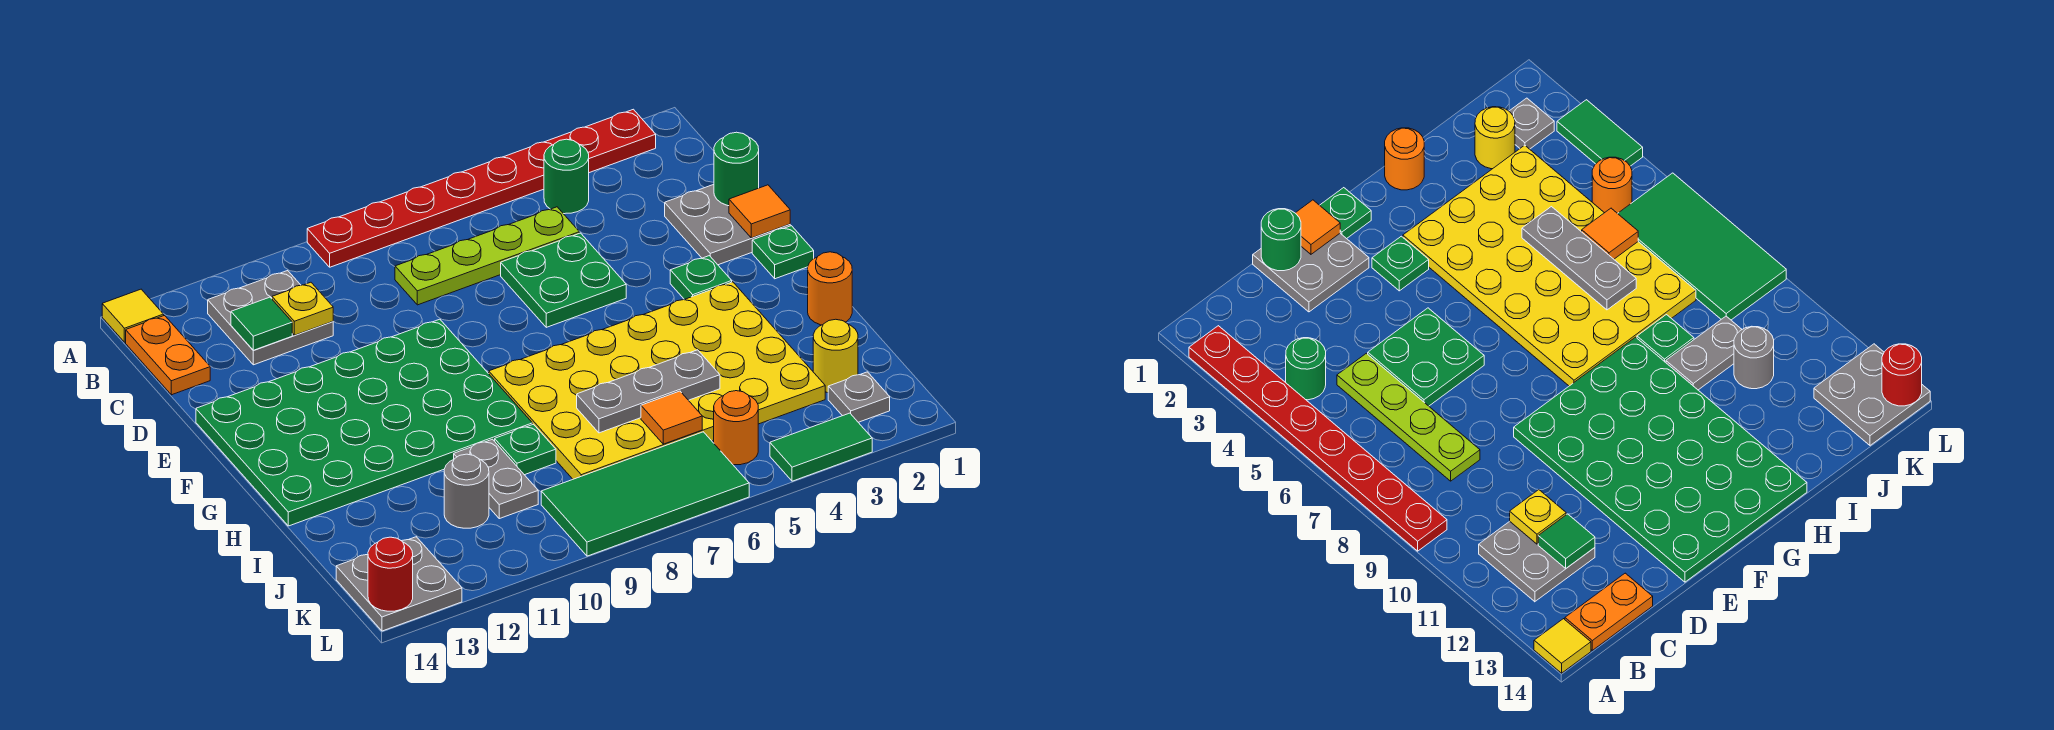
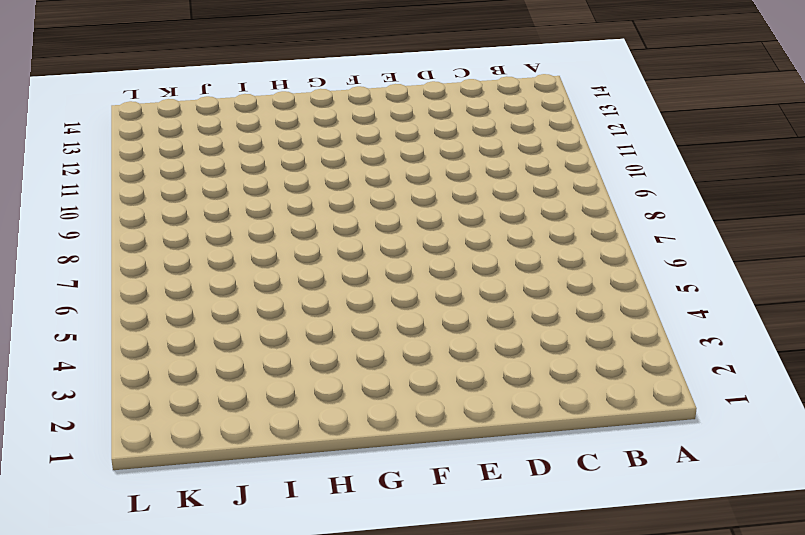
none -> red 1x8 plate [307,109,656,267]
none -> yellow 1x1 tile [102,289,164,342]
none -> green 1x1 round brick [544,139,589,214]

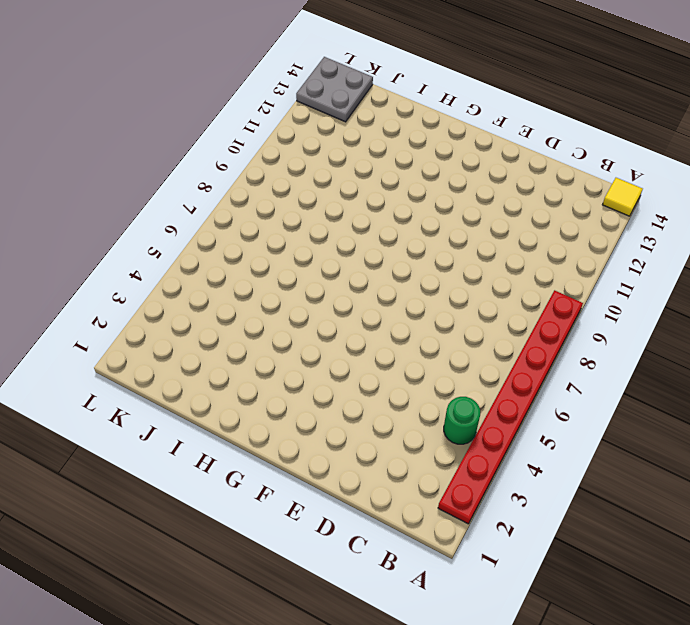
none -> grey 2x2 plate [208,271,333,365]
none -> orange 1x2 plate [126,316,210,395]
none -> lime 1x4 plate [395,207,579,305]

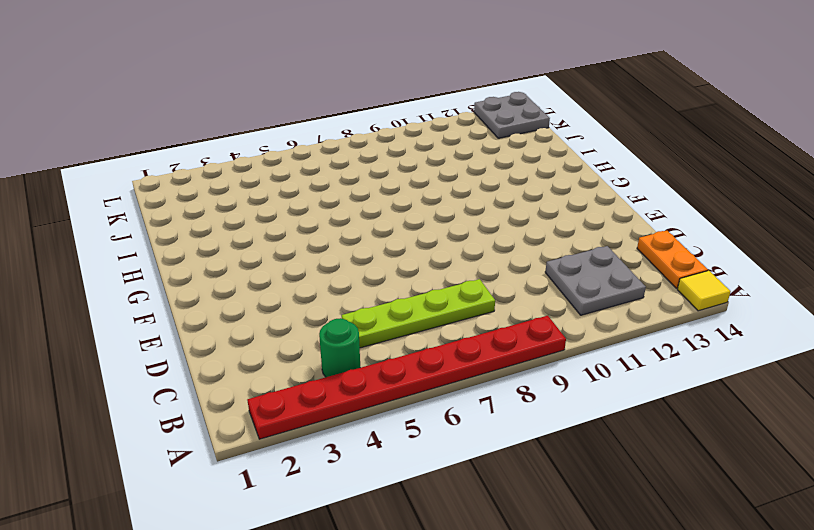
none -> grey 2x2 plate [665,184,790,265]
none -> green 2x2 plate [501,233,626,327]
none -> green 4x6 plate [196,319,532,526]

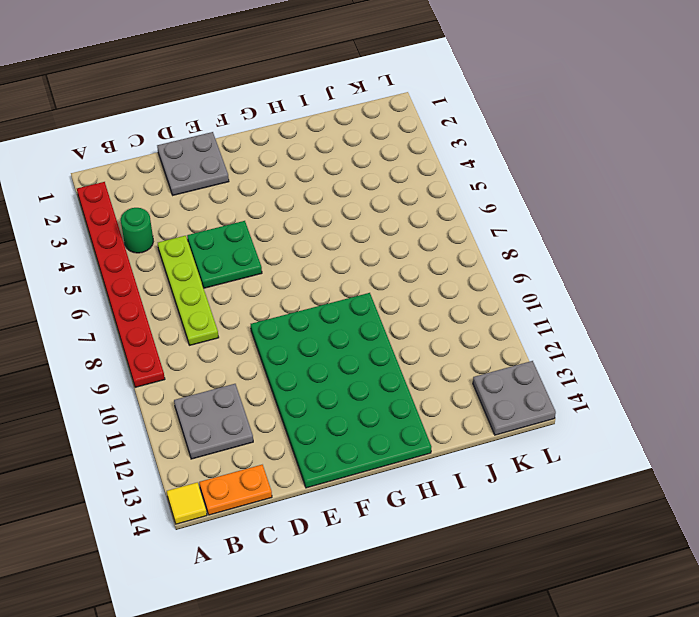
none -> green 1x1 plate [752,226,814,279]
none -> green 1x1 plate [670,256,732,299]
none -> yellow 4x6 plate [489,282,825,479]

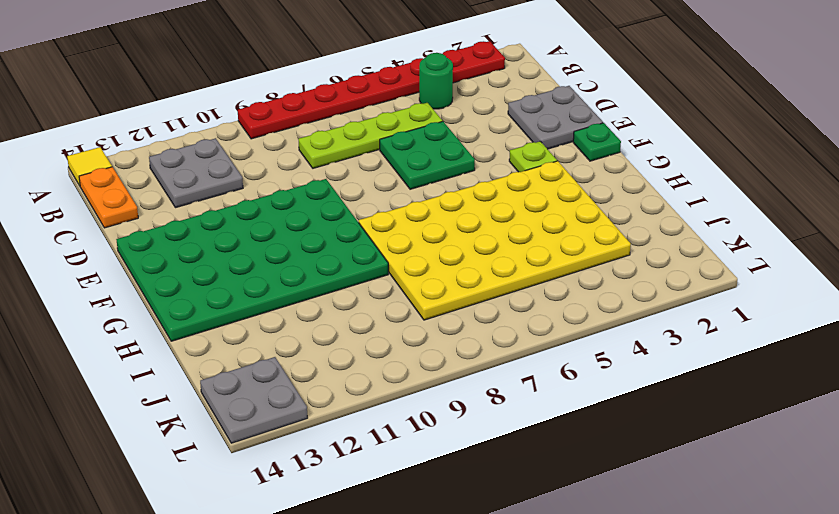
lime 1x1 plate [509,141,557,172] -> green 1x1 plate [670,256,732,299]
none -> orange 1x1 round brick [808,252,852,325]
none -> green 1x1 plate [495,424,556,475]
none -> grey 1x2 plate [454,439,538,519]

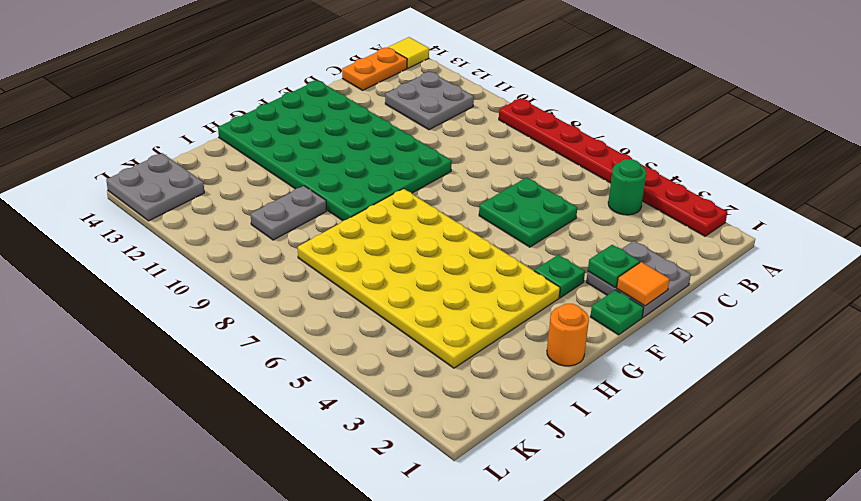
green 1x1 plate [588,245,640,288] -> green 1x1 plate moved to [495,424,556,475]
none -> lime 1x4 plate [395,207,579,305]
none -> yellow 1x1 round brick [813,319,858,393]
none -> grey 1x1 round brick [444,454,489,528]

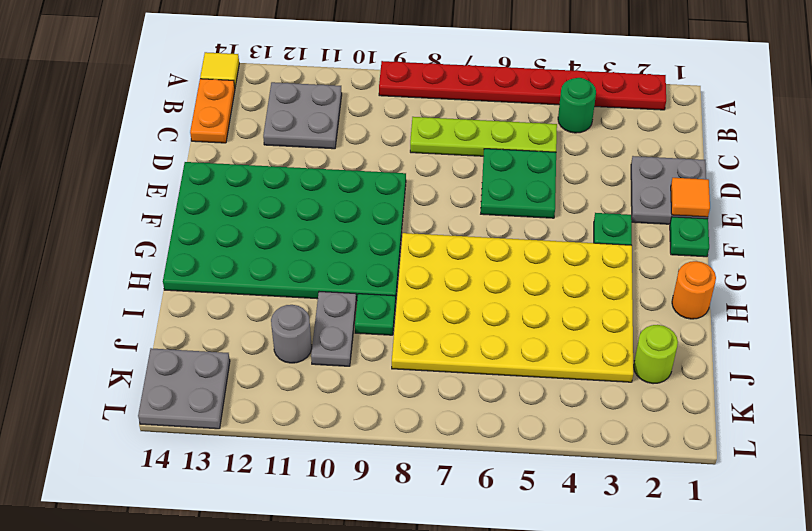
lime 1x1 round brick [634,325,678,384] -> yellow 1x1 round brick [813,319,858,393]
none -> grey 1x1 plate [828,372,890,422]
none -> orange 1x1 round brick [714,391,758,465]
none -> green 2x4 tile [541,432,749,556]

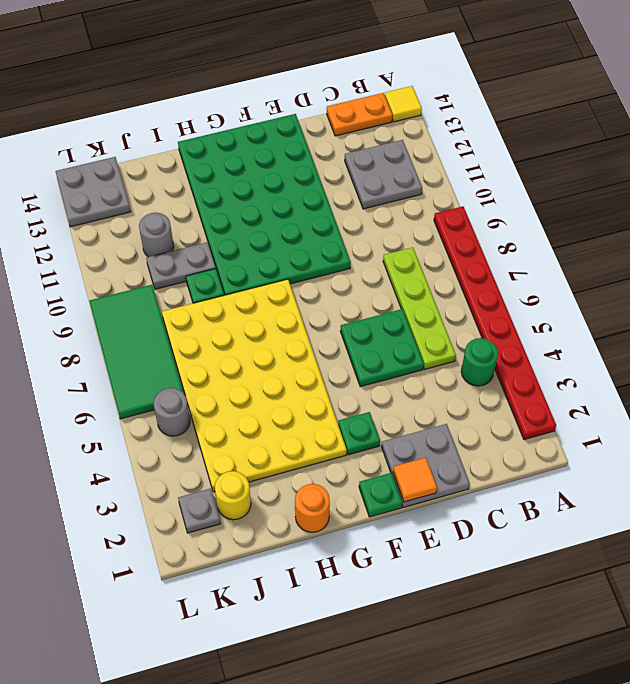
grey 1x1 round brick [154,388,190,436] -> orange 1x1 round brick [714,391,758,465]
none -> green 1x2 tile [770,413,872,481]
none -> yellow 1x1 plate [272,282,333,335]
none -> green 1x1 tile [231,297,292,350]

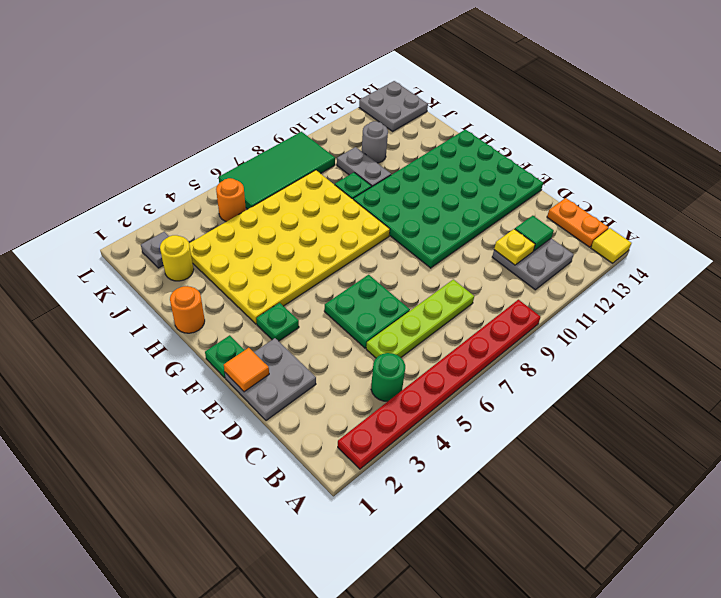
none -> green 1x2 tile [770,413,872,481]
none -> green 1x1 round brick [714,132,759,206]
none -> grey 1x3 plate [577,350,720,433]

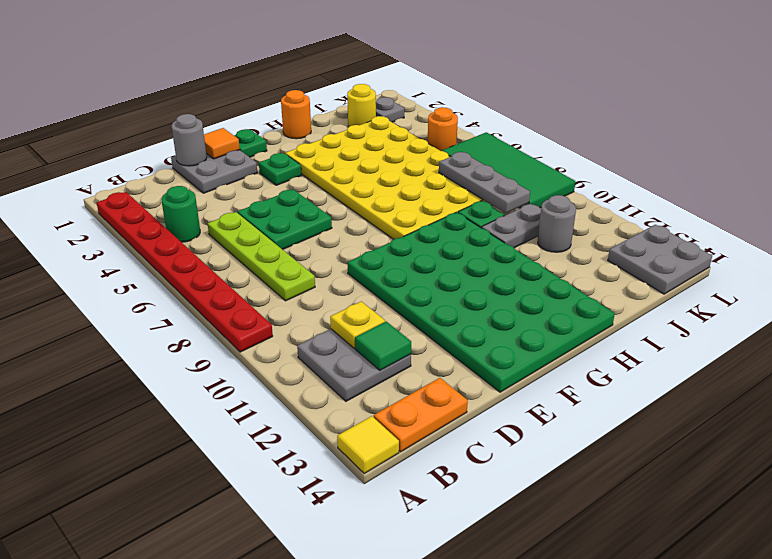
grey 1x1 round brick [171,114,207,166] -> green 1x1 round brick [714,132,759,206]
grey 1x3 plate [439,152,530,213] -> grey 1x3 plate moved to [577,350,720,433]
none -> green 1x2 tile [770,413,872,481]
none -> orange 1x1 tile [641,391,702,444]
none -> red 1x1 round brick [368,537,413,611]

